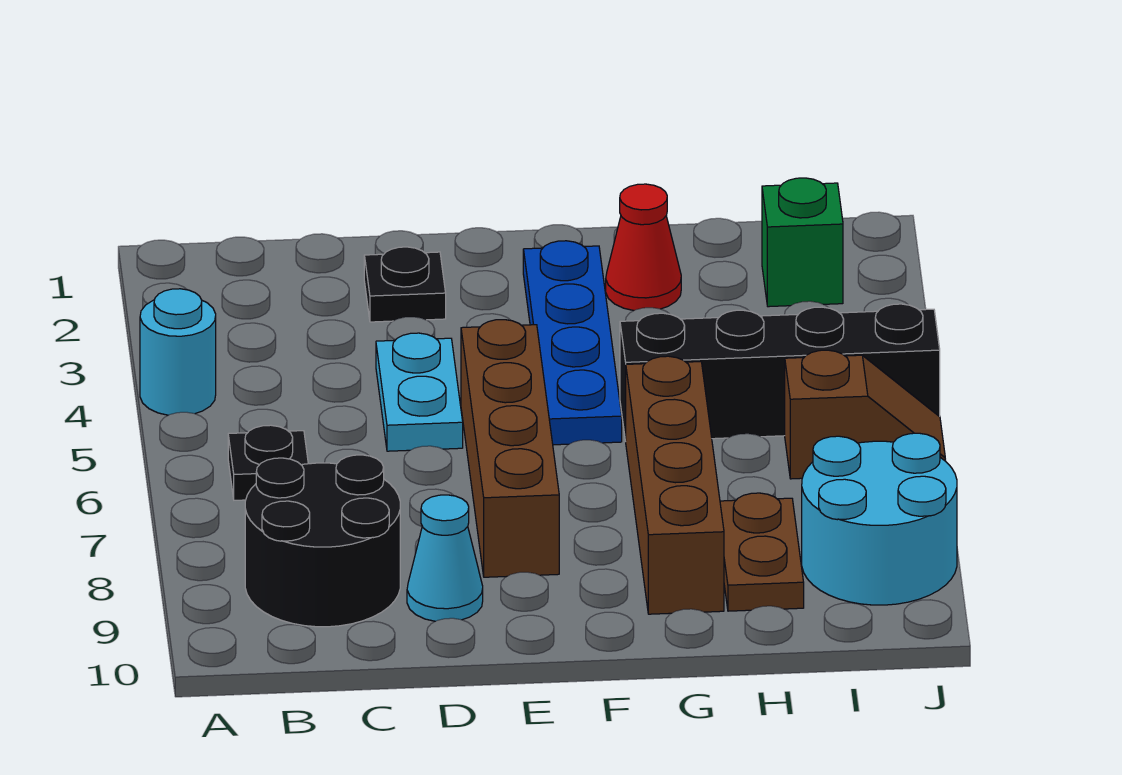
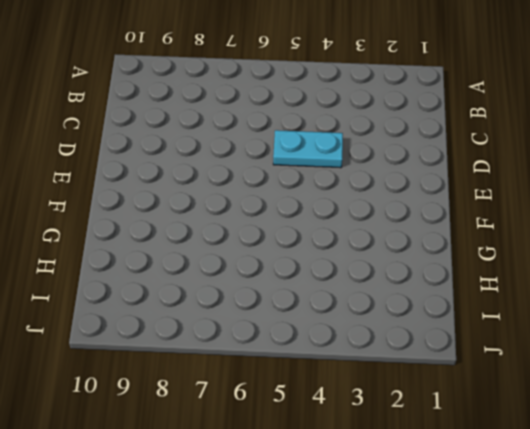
none -> cyan 1x1 round brick [140,289,216,415]
none -> black 1x1 plate [228,425,308,500]
none -> black 2x2 round brick [245,455,400,627]

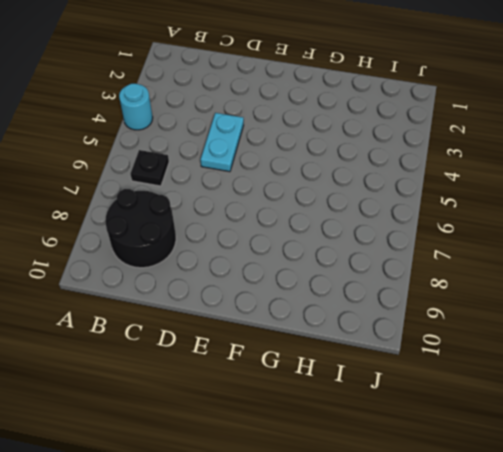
none -> black 1x1 plate [364,247,446,322]
none -> cyan 1x1 cone [407,495,483,621]
none -> brown 1x4 brick [461,320,559,577]

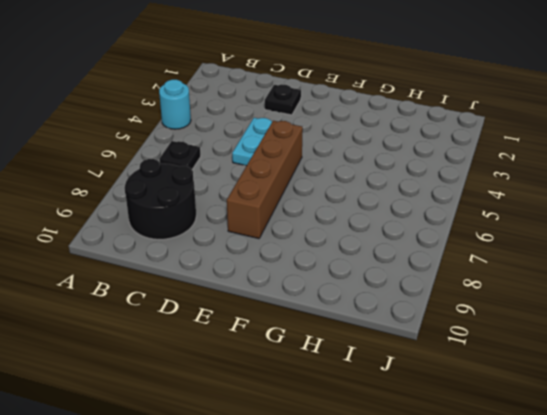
none -> cyan 1x1 cone [407,495,483,621]
none -> blue 1x4 plate [523,241,622,445]
none -> red 1x1 cone [606,184,681,311]

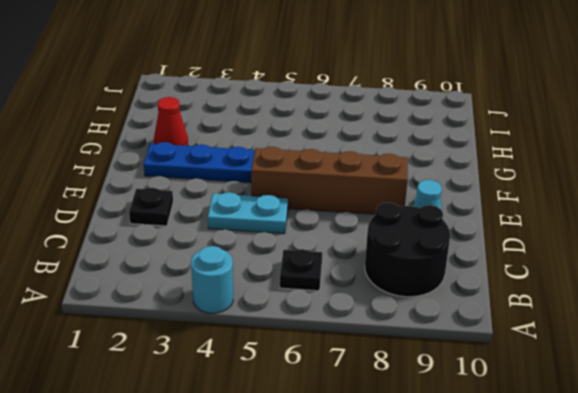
none -> black 1x4 brick [620,304,940,441]
none -> brown 1x4 brick [626,356,724,614]
none -> brown 1x2 plate [720,493,804,611]

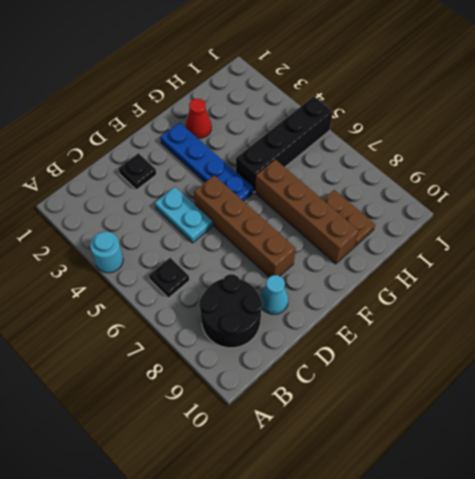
none -> green 1x1 brick [762,178,843,307]
none -> brown 1x2 slope [785,350,945,479]
none -> cyan 2x2 round brick [802,433,957,605]

